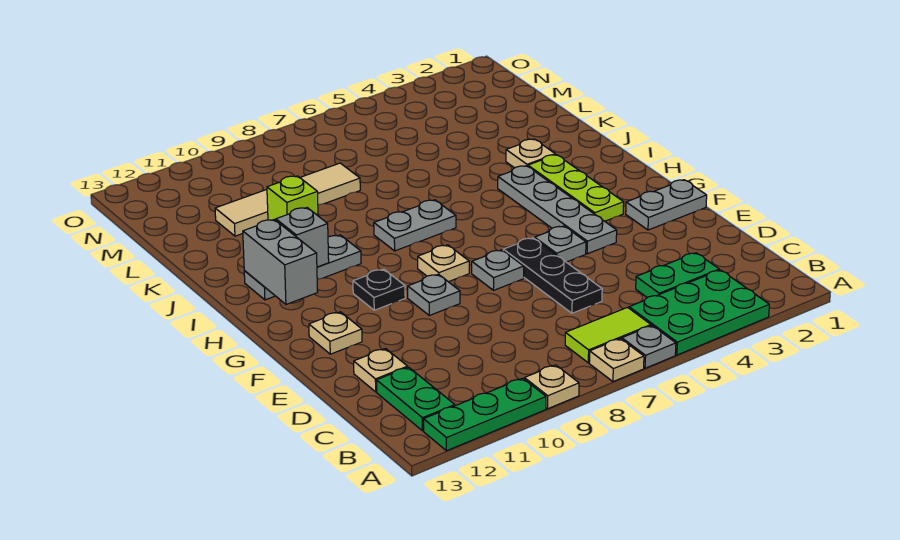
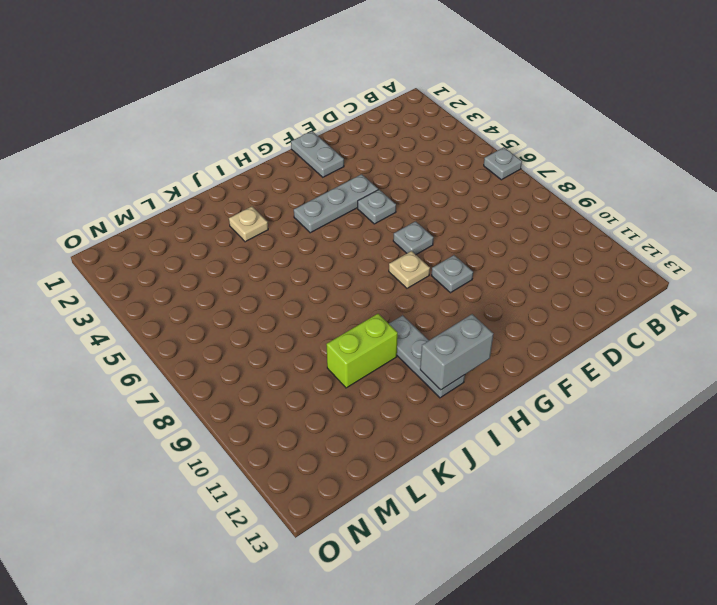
grey 1x3 plate [294,174,378,233] -> grey 1x4 plate [498,166,617,254]
lime 1x2 brick [326,314,398,388] -> lime 1x1 brick [267,176,318,220]
none -> green 2x3 plate [629,270,769,355]
none -> tan 1x1 plate [589,338,644,382]
none -> tan 1x1 plate [524,365,579,409]

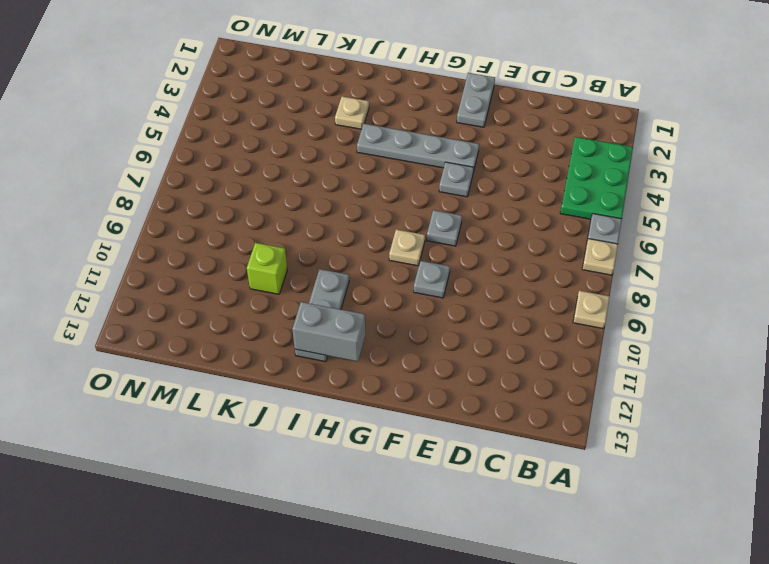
none -> green 1x3 plate [424,378,546,451]
none -> lime 1x2 tile [565,308,651,363]
none -> green 1x2 plate [377,367,455,431]

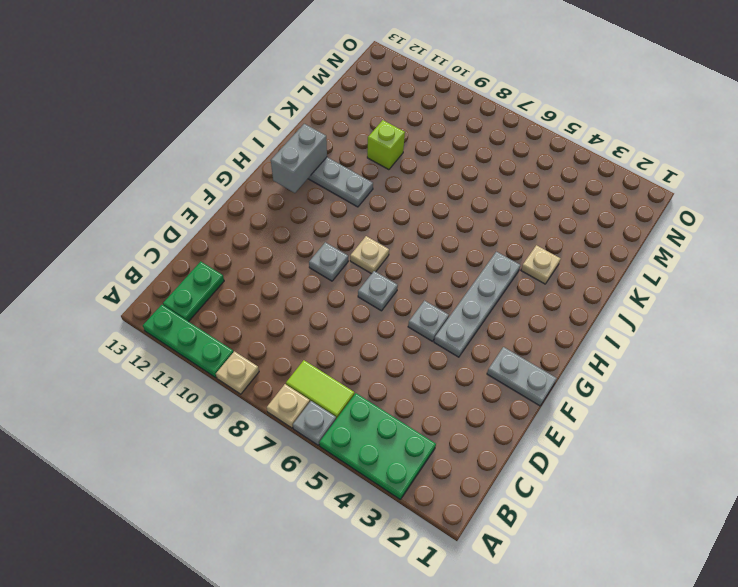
none -> green 1x2 plate [636,253,719,298]
none -> black 1x3 plate [503,238,602,313]
none -> tan 1x1 plate [354,349,408,392]

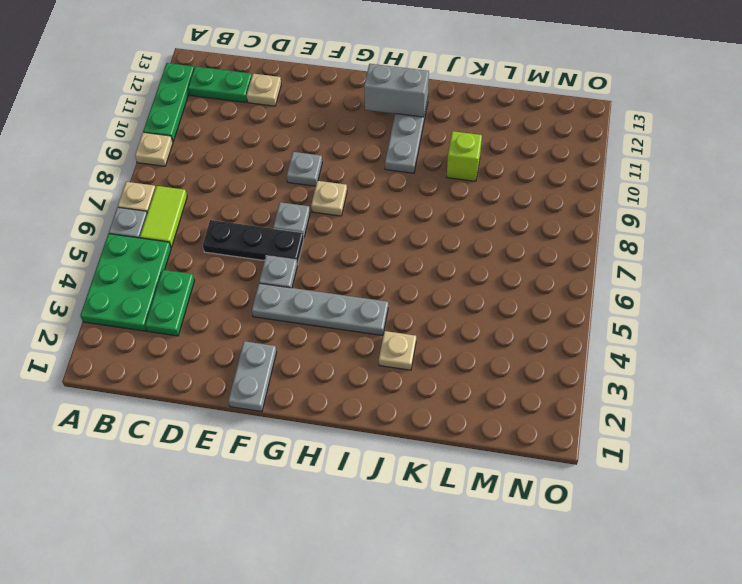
none -> tan 1x1 plate [309,312,362,354]
none -> lime 1x3 plate [528,155,624,221]
none -> black 1x1 plate [353,269,405,310]

